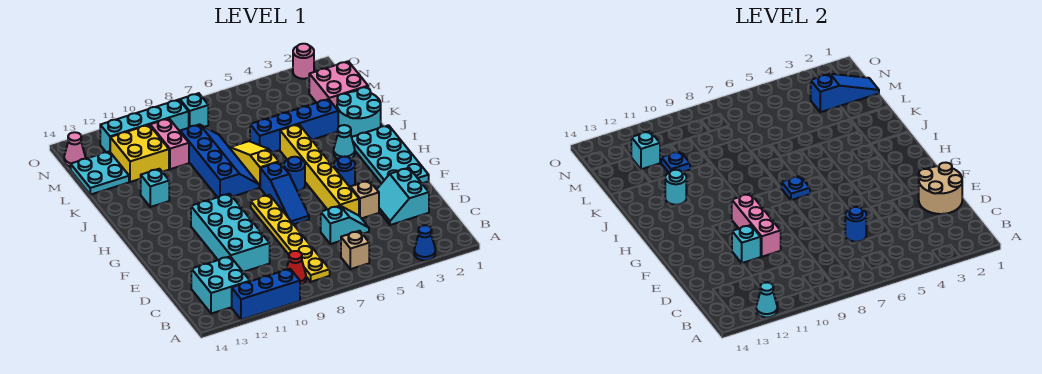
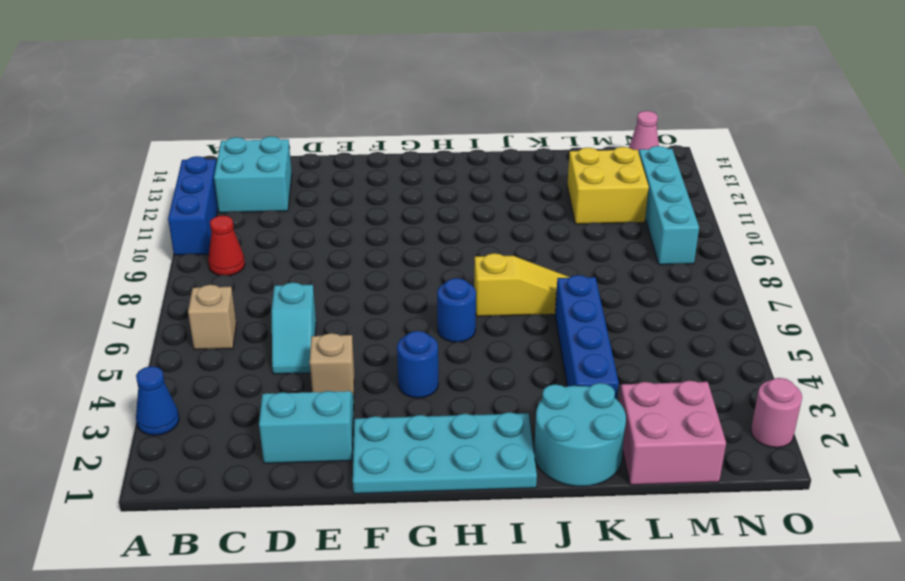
none -> yellow 1x6 plate [251,195,330,282]
none -> cyan 2x4 brick [191,194,270,272]
none -> yellow 1x6 brick [280,124,359,216]
none -> blue 1x3 slope [260,162,309,224]

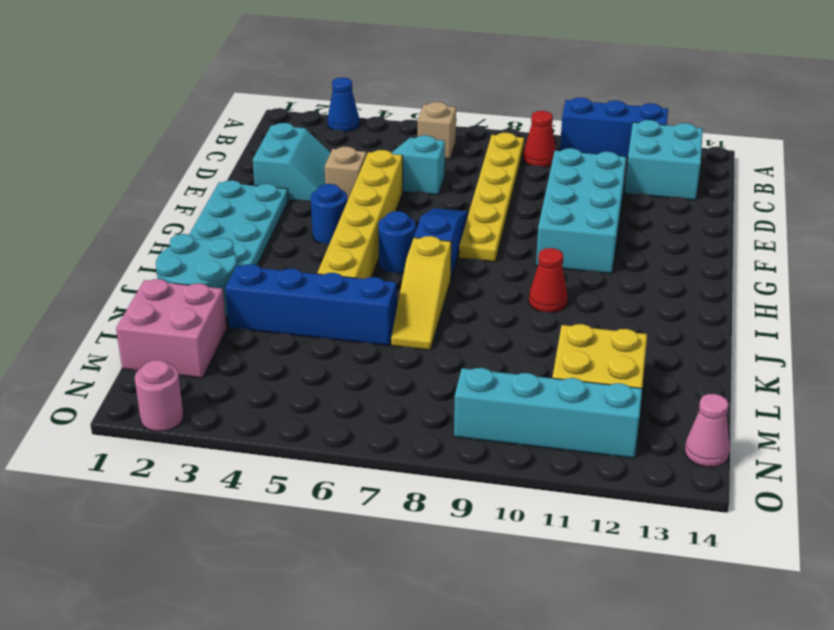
red 1x1 cone [529,248,568,313] -> none
none -> cyan 1x1 cone [334,125,355,159]
none -> blue 2x4 slope [180,124,259,197]
none -> cyan 1x1 brick [141,169,169,207]
none -> pink 1x2 brick [150,119,189,169]

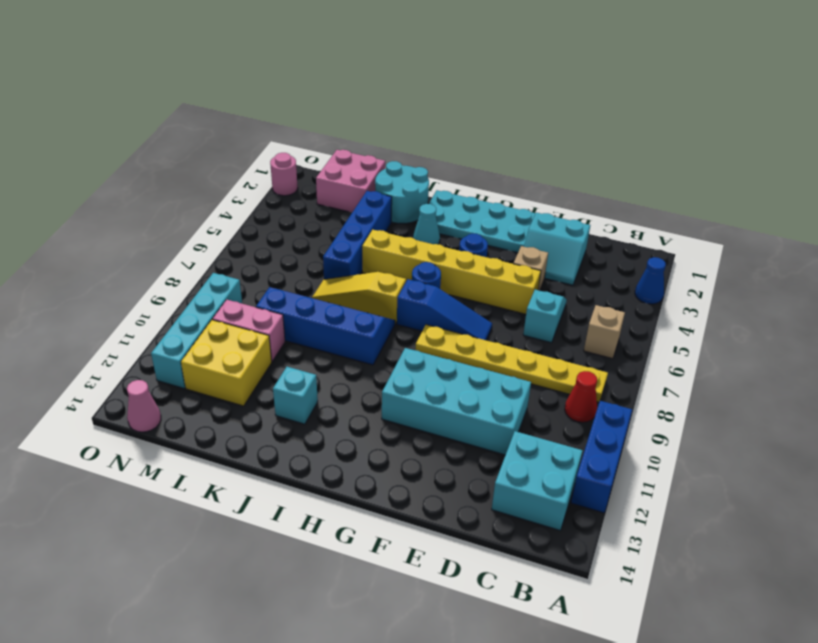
none -> cyan 2x2 plate [71,151,129,195]
none -> cyan 1x1 brick [180,93,208,127]
none -> cyan 1x1 cone [756,282,777,317]
none -> tan 2x2 round brick [919,163,962,214]

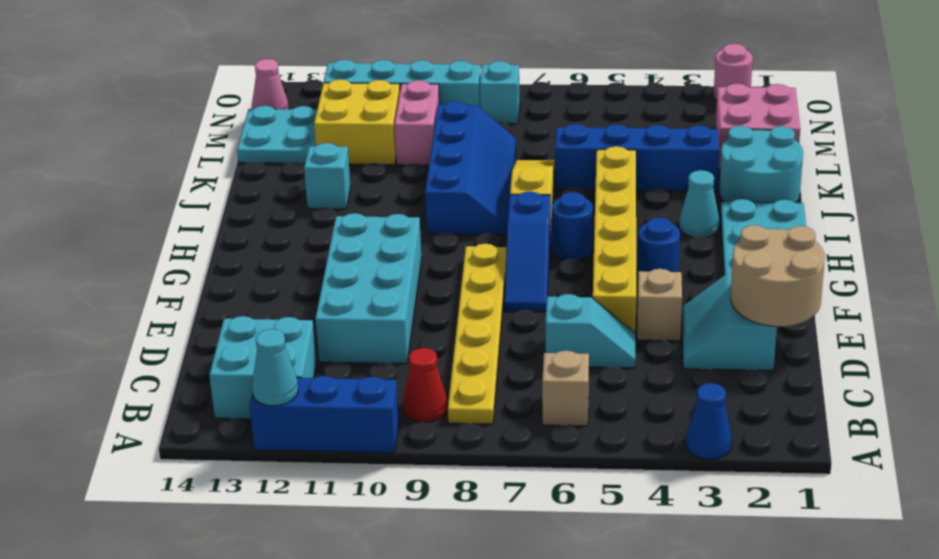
none -> blue 1x1 round brick [845,207,866,242]
none -> pink 1x3 brick [732,194,781,257]
none -> cyan 1x1 brick [732,225,761,263]
none -> blue 1x1 plate [781,176,810,200]

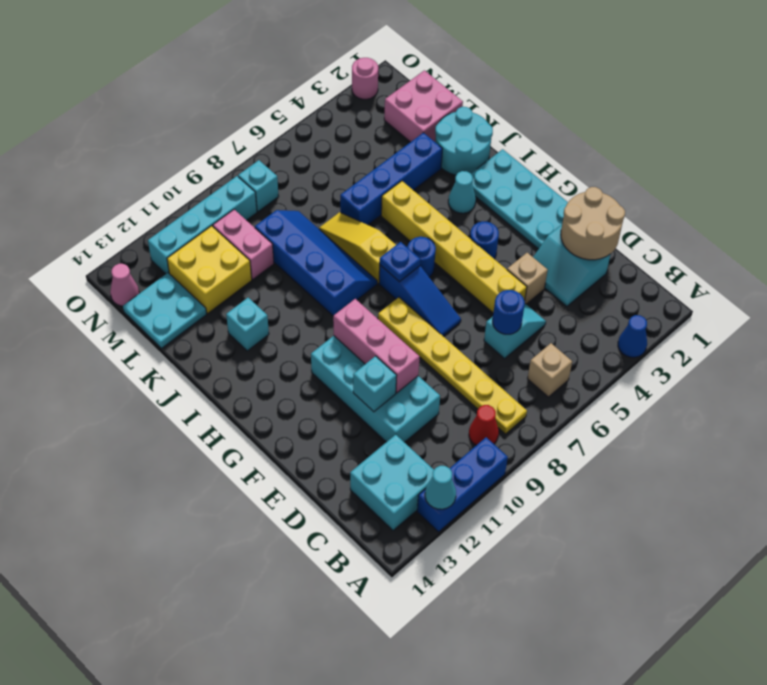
none -> cyan 1x1 round brick [665,170,686,205]
none -> blue 1x1 plate [661,151,690,172]
none -> blue 1x3 slope [811,74,879,112]
none -> cyan 1x1 brick [631,131,660,169]

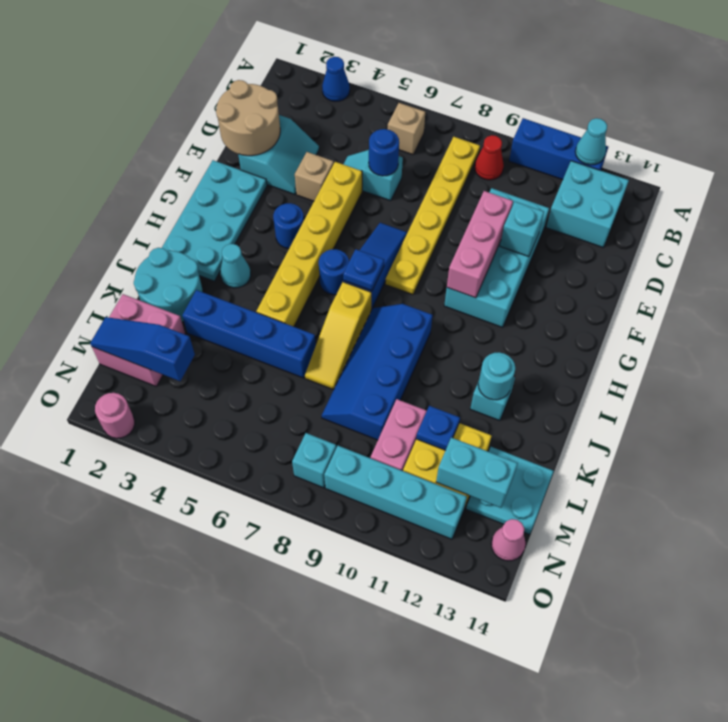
cyan 1x2 brick [436,437,518,508] -> cyan 1x1 brick [631,131,660,169]

